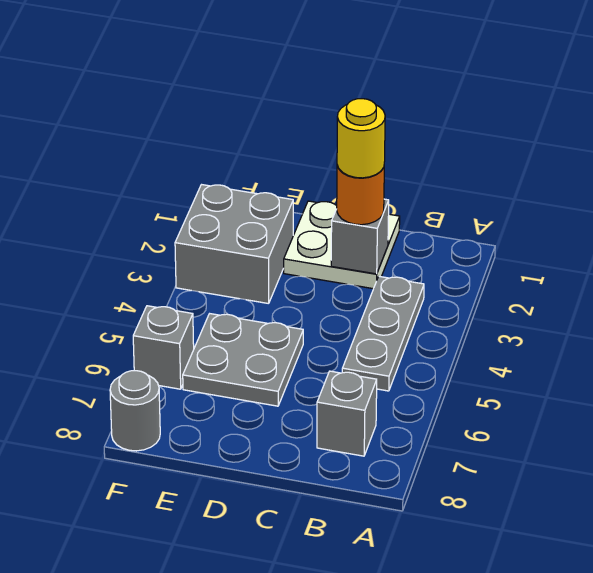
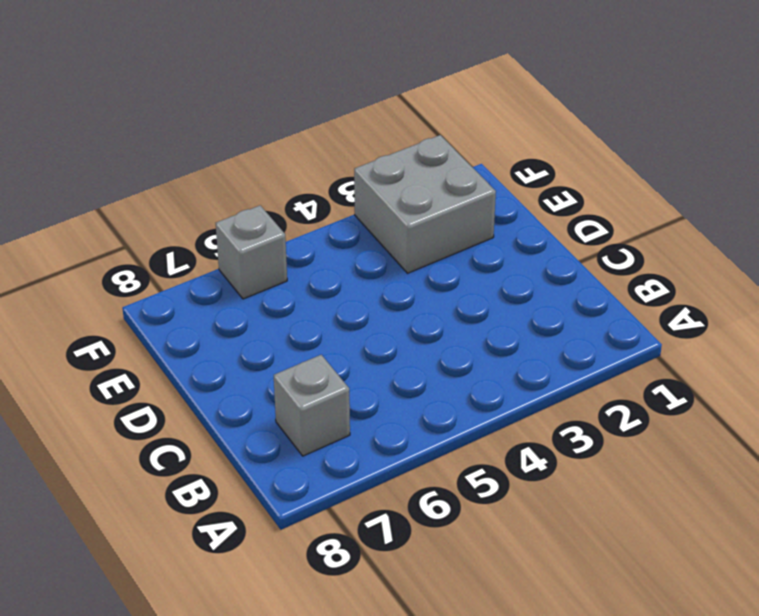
none -> grey 1x3 plate [342,276,424,391]
none -> white 2x2 plate [284,201,400,289]

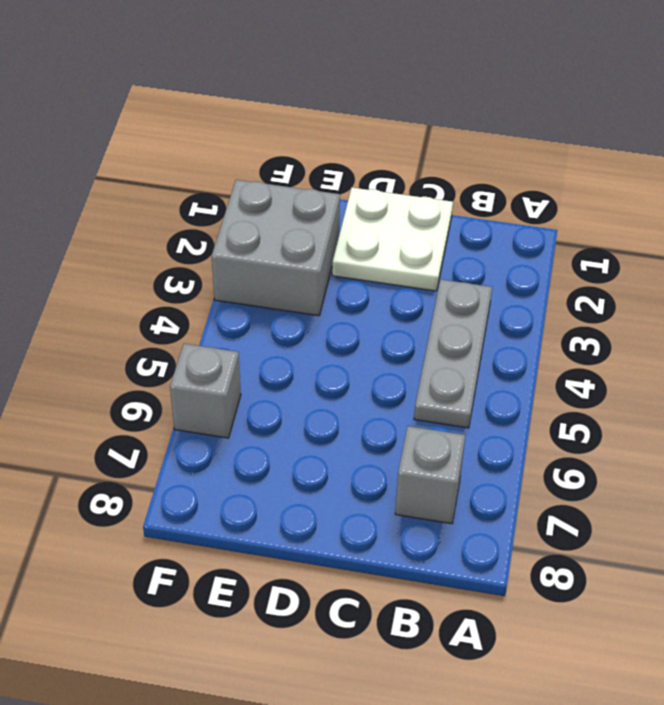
none -> grey 2x2 plate [183,314,303,406]
none -> grey 1x1 round brick [110,371,160,451]

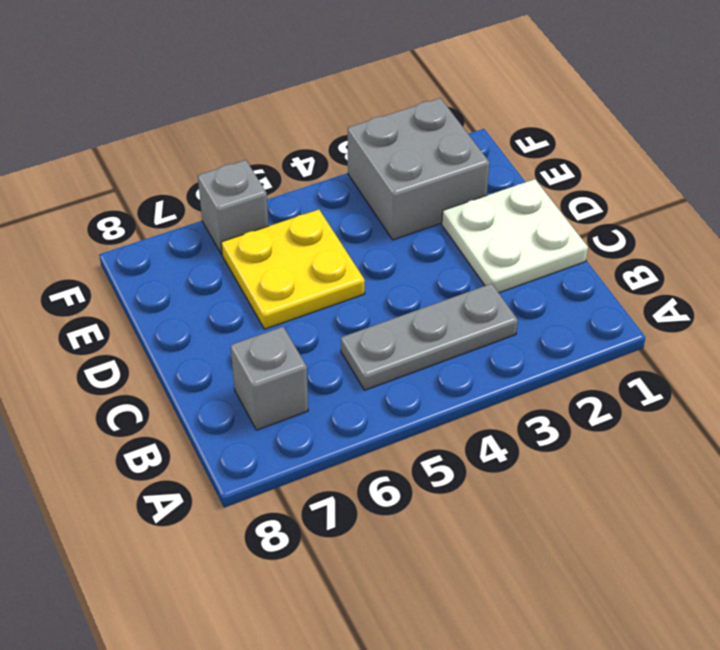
yellow 2x2 plate [221,210,365,329] -> grey 2x2 plate [183,314,303,406]
none -> grey 1x1 round brick [110,371,160,451]
none -> grey 1x1 brick [331,199,389,274]

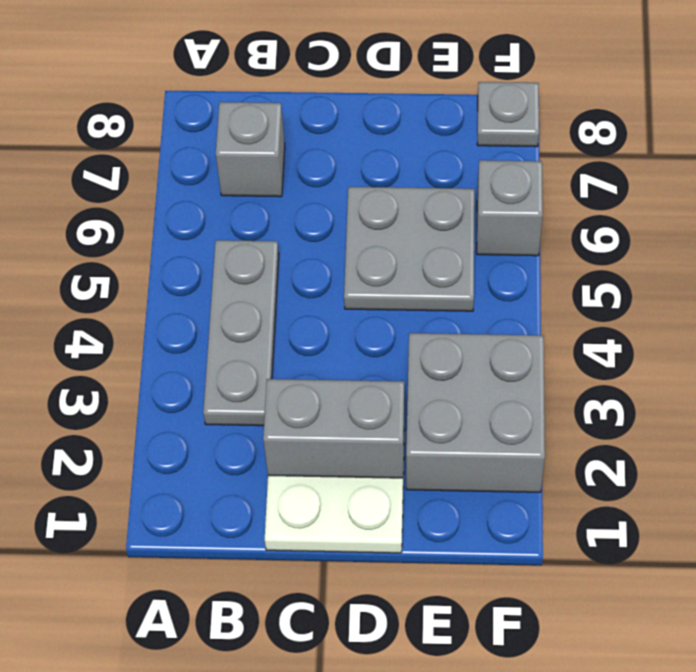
grey 1x2 brick [263,379,404,478] -> grey 1x1 brick [331,199,389,274]
grey 1x1 plate [477,82,539,147] -> grey 1x1 round brick [110,371,160,451]
none -> orange 1x1 round brick [337,165,384,225]
none -> yellow 1x1 round brick [337,99,385,178]

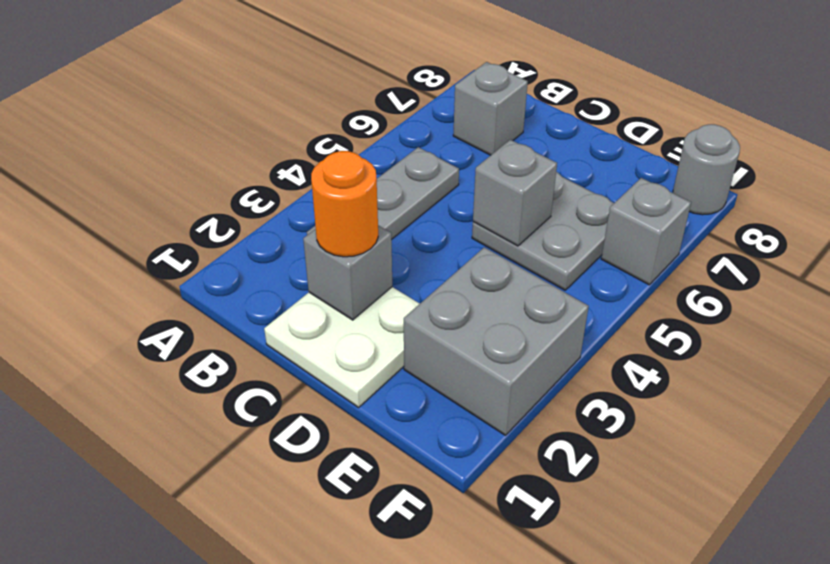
grey 1x1 brick [473,140,557,246] -> none
none -> yellow 1x1 round brick [337,99,385,178]

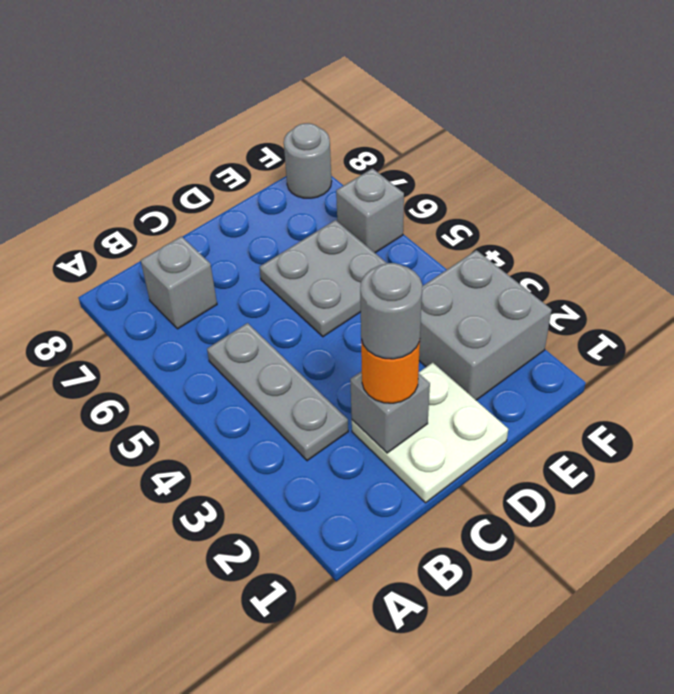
grey 1x1 round brick [360,263,422,359] -> yellow 1x1 round brick [337,99,385,178]

